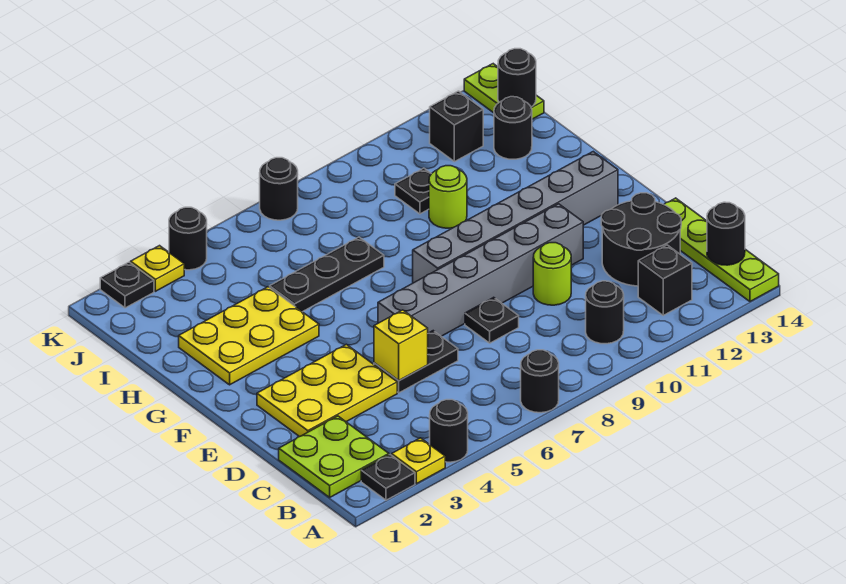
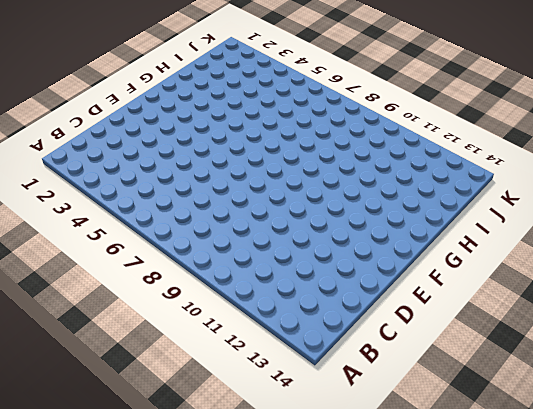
none -> black 1x1 plate [361,455,415,500]
none -> yellow 1x1 plate [392,438,445,484]
none -> black 1x1 round brick [430,400,468,462]

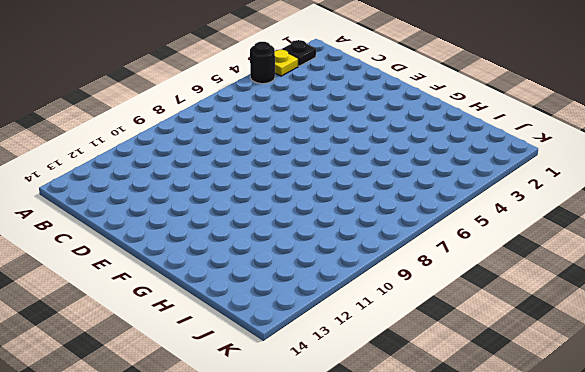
none -> black 1x1 round brick [521,350,559,413]
none -> lime 1x4 plate [664,198,779,302]
none -> lime 2x2 plate [279,416,389,497]

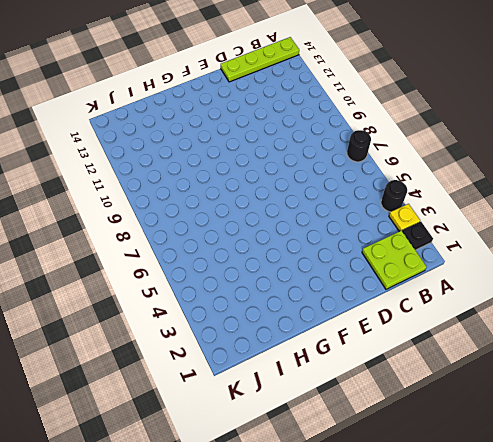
none -> black 1x1 round brick [586,281,624,344]
none -> black 1x1 brick [638,245,692,315]
none -> black 2x2 round brick [601,193,681,286]

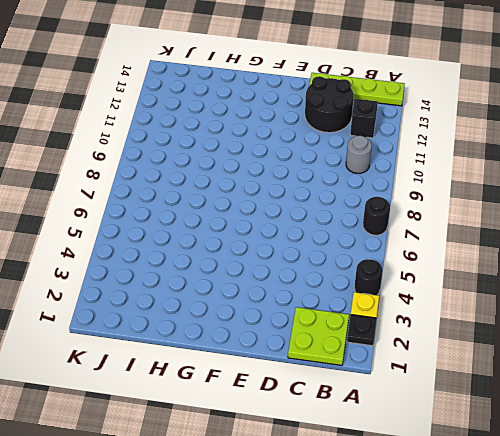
grey 1x1 round brick [346,136,372,173] -> black 1x1 round brick [586,281,624,344]
none -> yellow 2x3 plate [257,344,397,437]
none -> black 1x2 plate [374,331,458,393]
none -> black 1x1 plate [465,297,519,343]

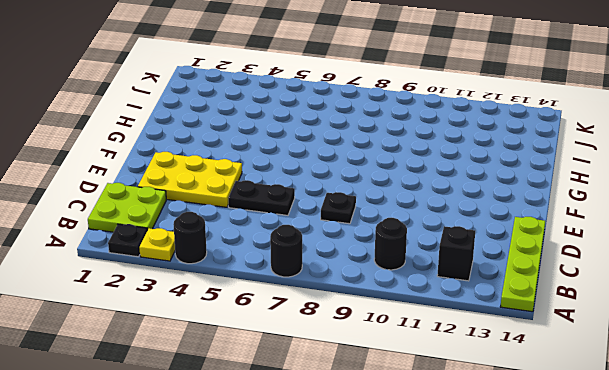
none -> black 2x2 round brick [601,193,681,286]
none -> lime 1x1 round brick [533,243,571,305]
none -> grey 1x6 brick [378,204,583,336]

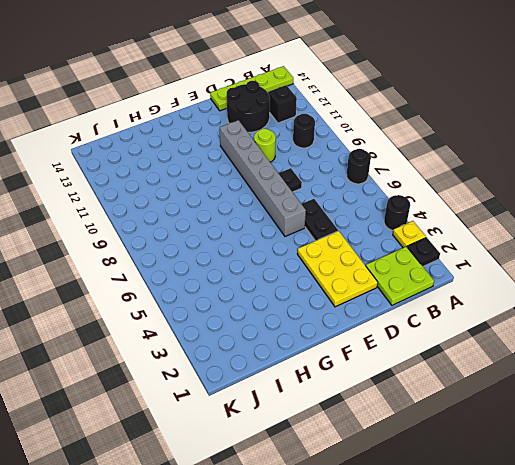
none -> grey 1x6 brick [413,152,618,283]
none -> yellow 2x3 plate [179,287,319,385]
none -> black 1x3 plate [269,237,384,312]

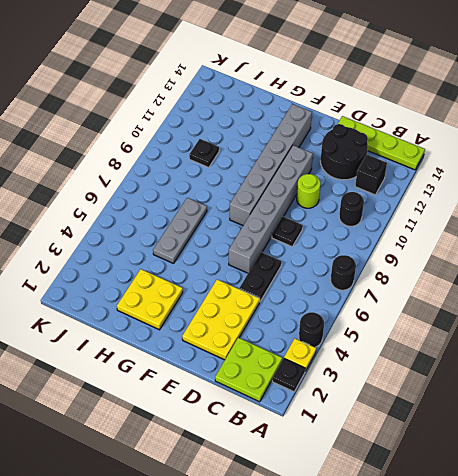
yellow 2x2 plate [117,269,183,330] -> yellow 2x3 plate [179,287,319,385]
grey 1x3 plate [153,198,207,263] -> black 1x3 plate [269,237,384,312]
none -> lime 1x1 round brick [429,166,467,228]
none -> black 1x1 round brick [494,97,532,159]
none -> black 1x1 brick [430,91,483,162]

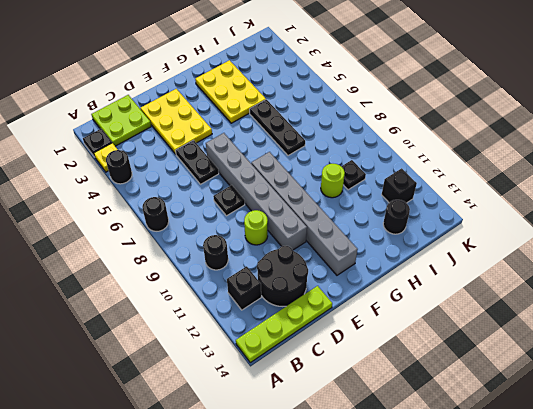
none -> lime 1x2 plate [464,64,544,119]
none -> black 1x1 plate [100,262,154,308]
none -> yellow 1x1 plate [131,246,184,291]

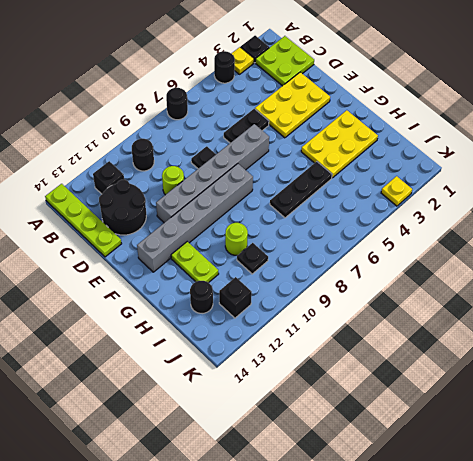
lime 1x2 plate [171,242,219,283] -> lime 1x2 plate moved to [464,64,544,119]
none -> black 1x1 plate [100,262,154,308]
none -> black 1x1 round brick [169,207,207,270]
none -> black 1x1 round brick [260,158,298,220]

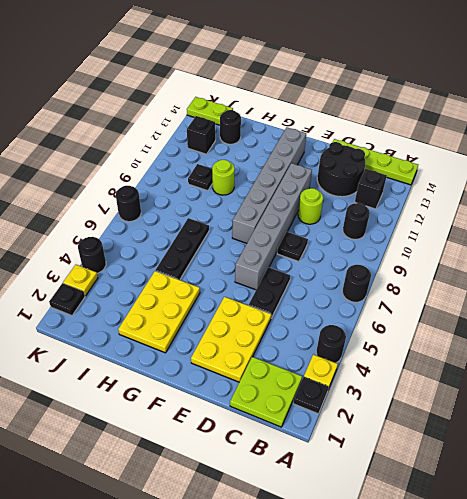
none -> black 1x1 round brick [707,202,745,265]
none -> yellow 1x1 brick [374,310,428,381]
none -> black 1x1 round brick [498,49,536,107]

